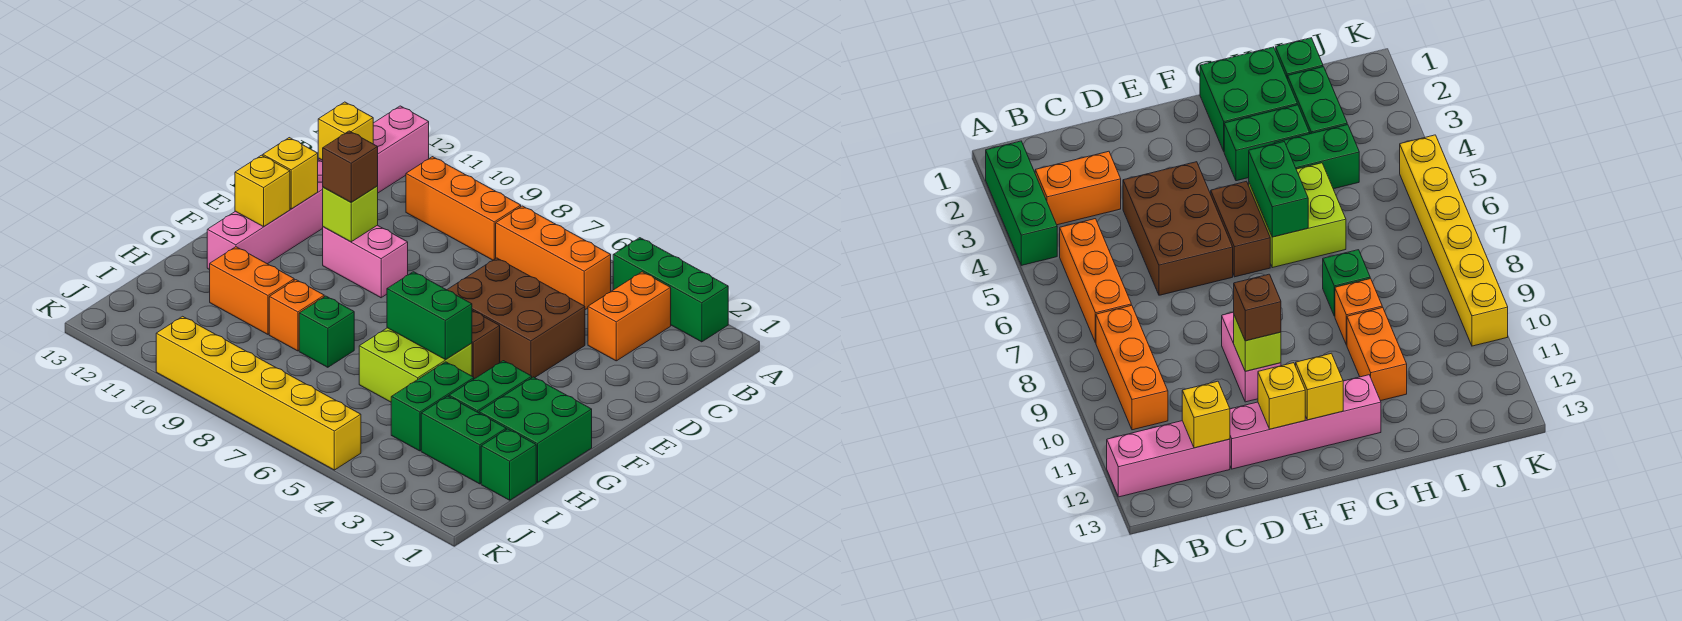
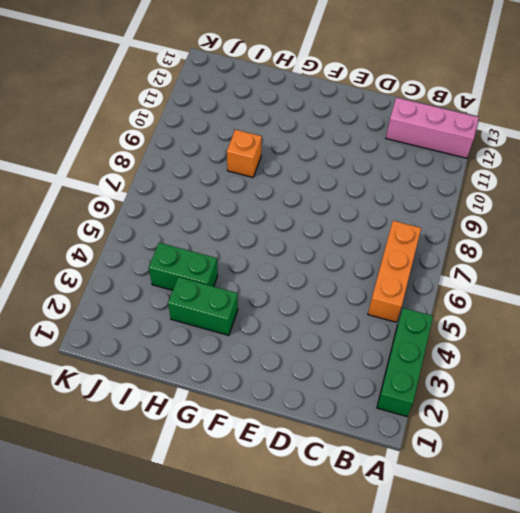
none -> orange 1x2 brick [588,272,671,361]
none -> orange 1x3 brick [406,157,521,260]
none -> brown 2x3 brick [447,258,585,378]

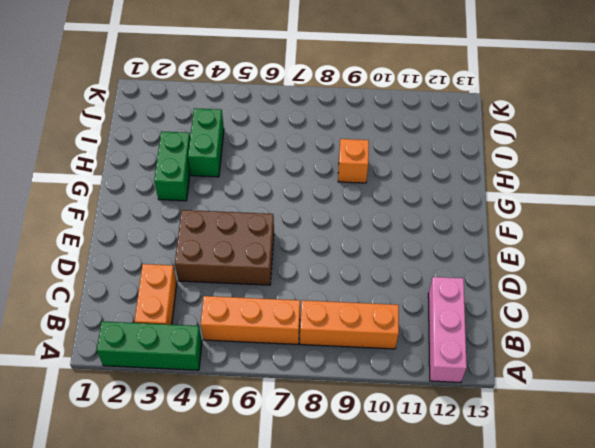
none -> pink 1x4 brick [207,160,323,270]
none -> pink 1x2 brick [323,225,408,298]
none -> brown 1x2 brick [472,311,500,379]

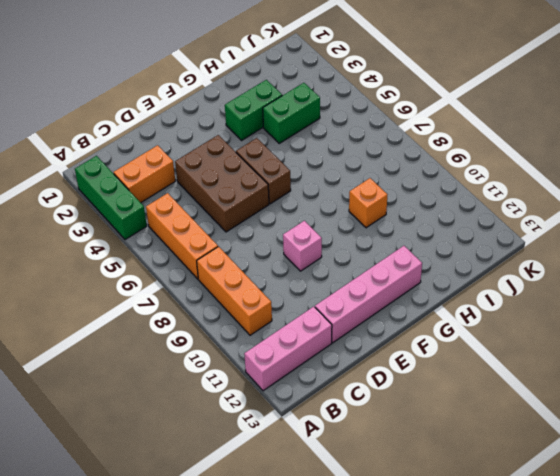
pink 1x1 brick [283,221,322,271] -> pink 1x2 brick [323,225,408,298]
none -> green 2x2 brick [479,377,592,483]
none -> lime 2x2 brick [359,328,472,402]
none -> green 1x1 brick [299,296,354,367]

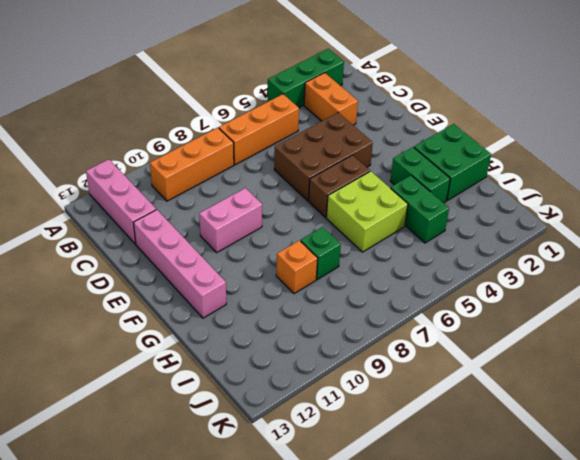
none -> orange 1x2 brick [210,247,294,334]
none -> green 1x1 brick [481,429,536,500]
none -> green 1x2 brick [421,396,506,484]

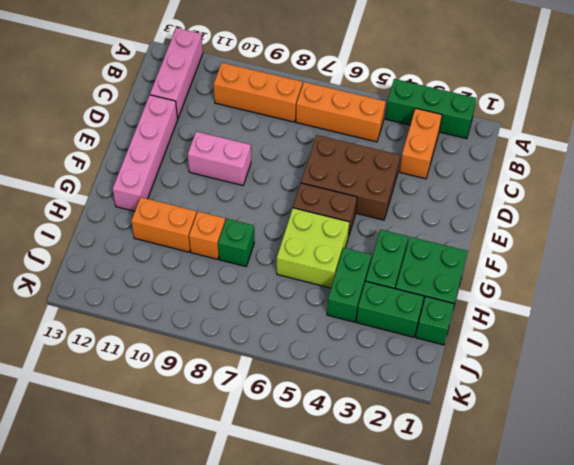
none -> yellow 1x6 brick [156,316,361,470]
none -> yellow 1x1 brick [318,102,373,160]
none -> lime 1x1 brick [323,186,378,242]

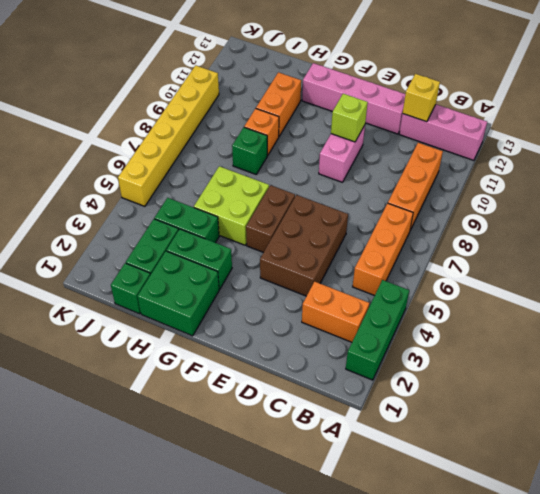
none -> yellow 1x1 brick [263,138,318,209]
none -> yellow 1x1 brick [235,155,290,227]
none -> green 1x2 brick [387,272,472,360]

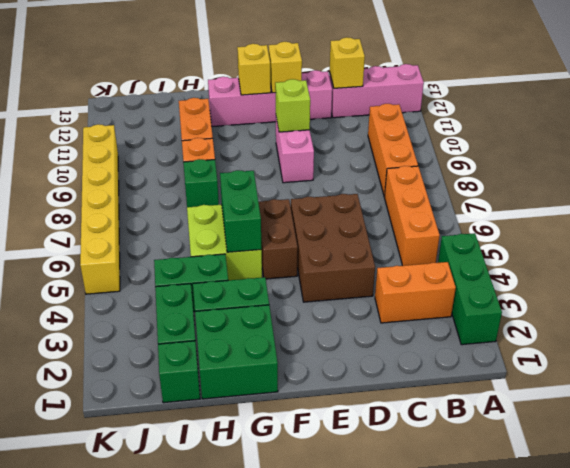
none -> brown 1x1 brick [322,131,378,202]

